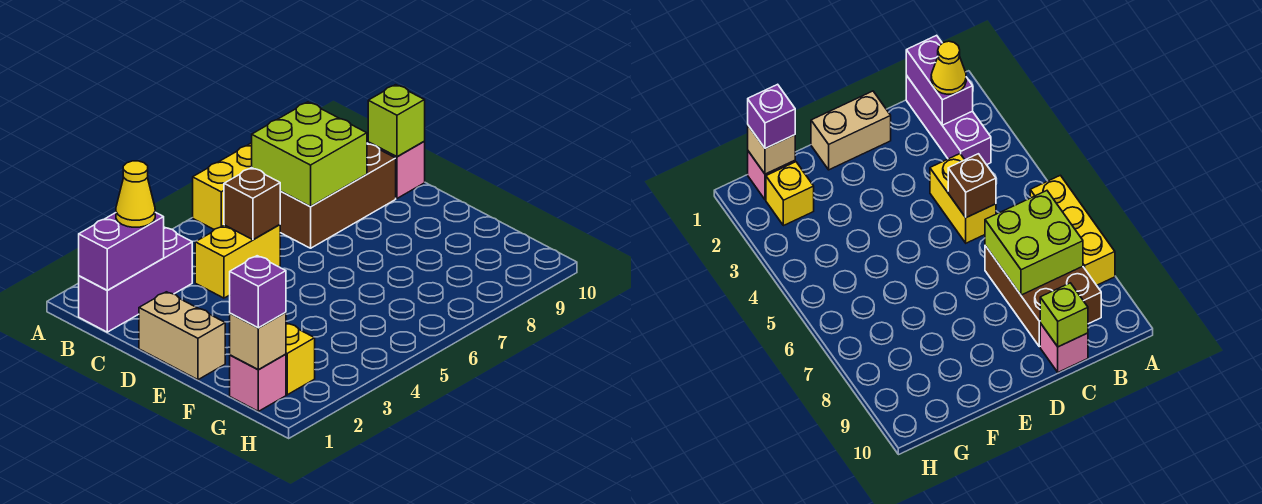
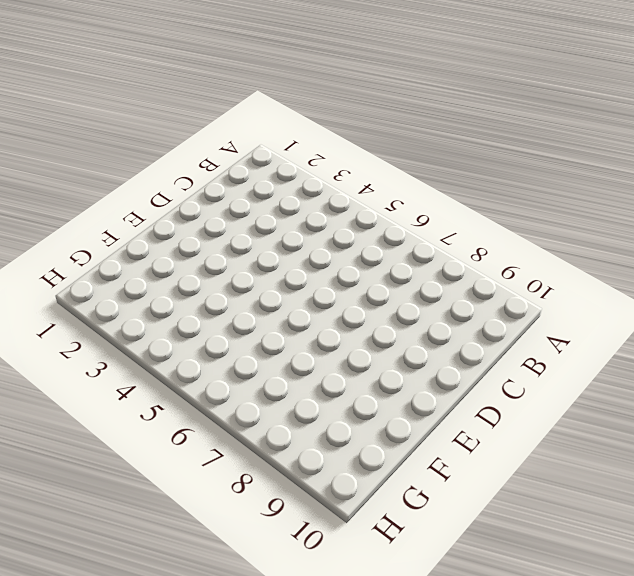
none -> yellow 1x3 brick [193,143,252,229]
none -> purple 1x3 brick [79,227,192,332]
none -> brown 2x3 brick [280,143,396,248]

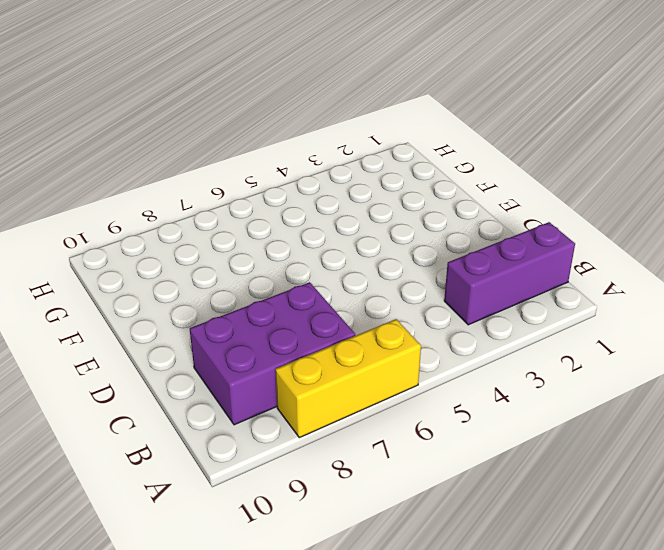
purple 2x3 brick [190,282,355,425] -> brown 2x3 brick [280,143,396,248]
none -> yellow 1x2 brick [195,225,280,298]
none -> pink 1x1 brick [368,142,425,198]
none -> tan 1x2 brick [139,292,225,380]

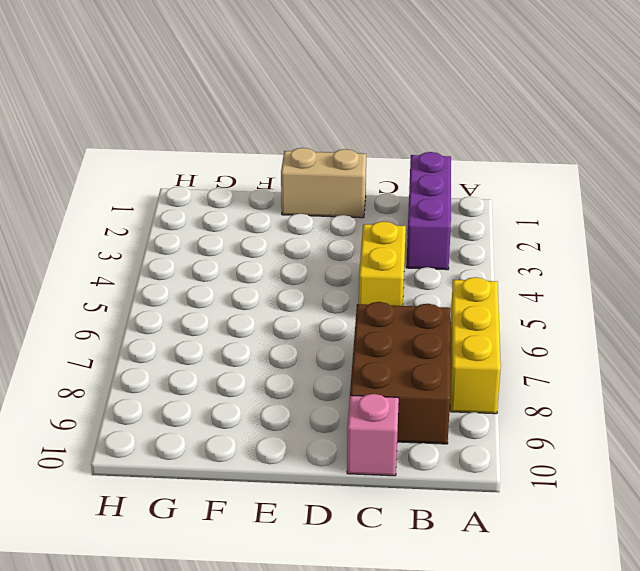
none -> pink 1x1 brick [230,354,286,411]
none -> yellow 1x1 brick [286,323,315,395]
none -> purple 1x2 brick [79,212,164,290]

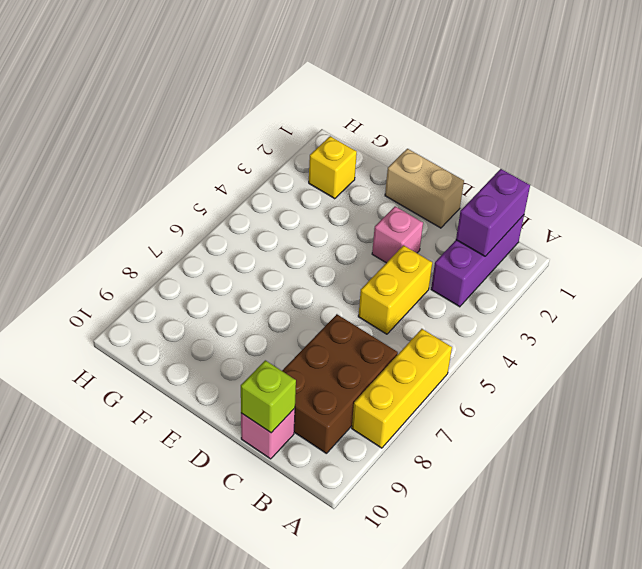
pink 1x1 brick [372,206,423,263] -> pink 1x1 brick moved to [230,354,286,411]
none -> lime 2x2 brick [252,102,367,206]
none -> brown 1x1 brick [224,168,280,240]
none -> tan 1x1 brick [230,312,286,370]

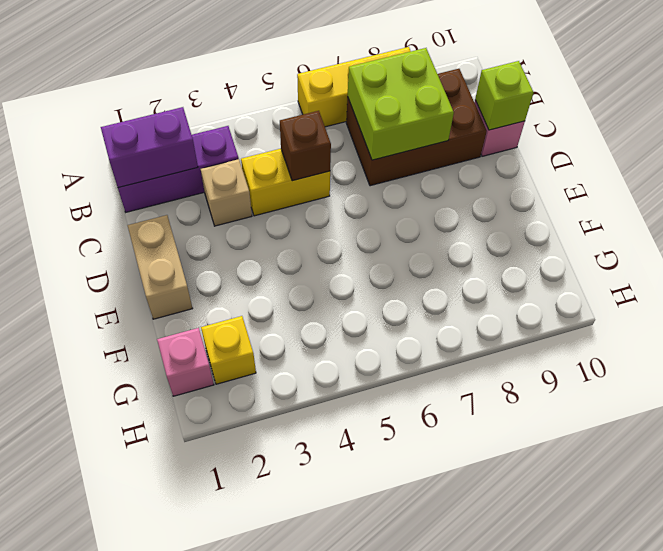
tan 1x1 brick [201,159,252,226] -> tan 1x1 brick moved to [230,312,286,370]
none -> yellow 1x1 cone [116,161,155,227]
none -> purple 1x1 brick [230,256,286,328]

